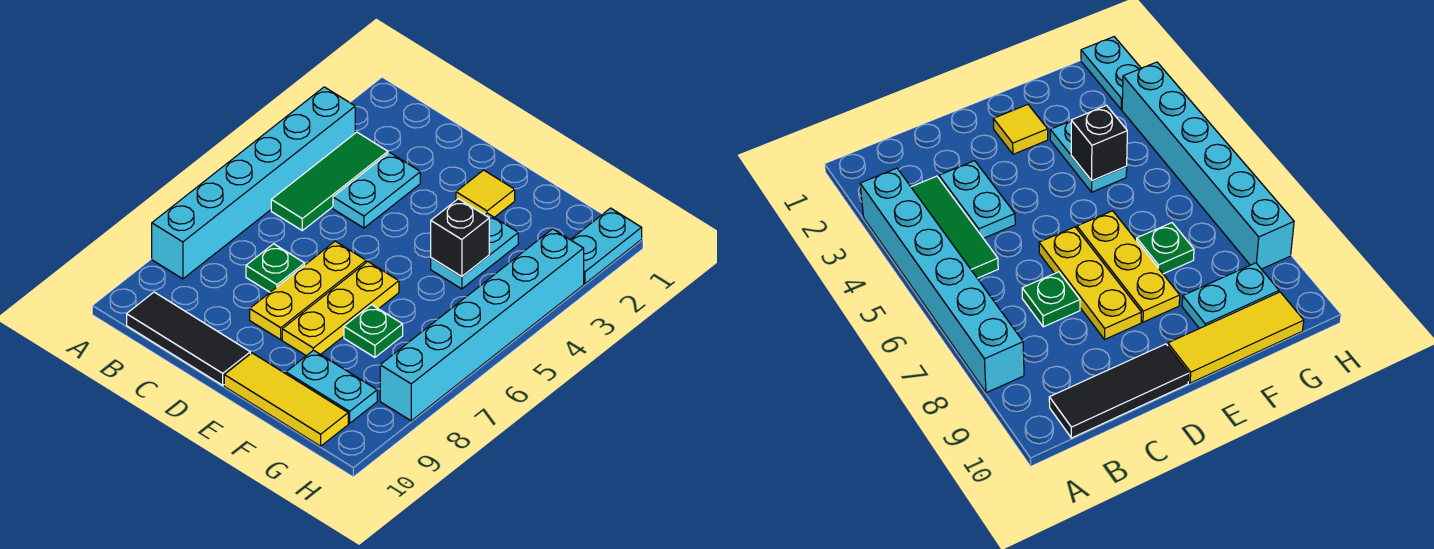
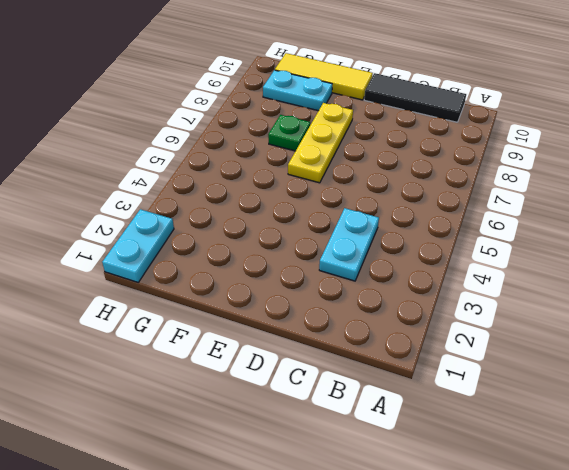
none -> cyan 1x6 brick [152,87,355,279]
none -> green 1x3 tile [271,132,388,230]
none -> green 1x1 plate [246,244,305,292]

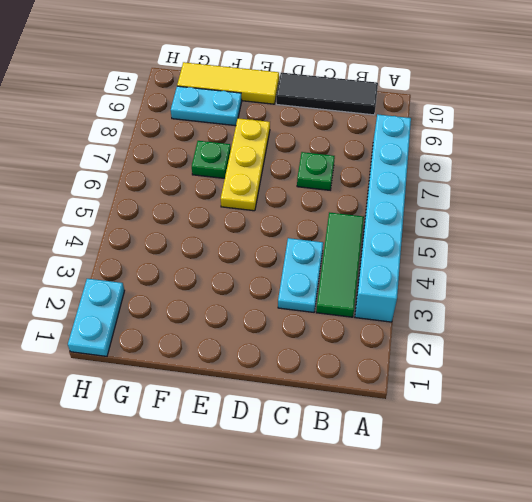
none -> yellow 1x3 plate [250,241,366,340]
none -> yellow 1x1 tile [456,170,515,217]
none -> cyan 1x2 plate [431,213,518,289]

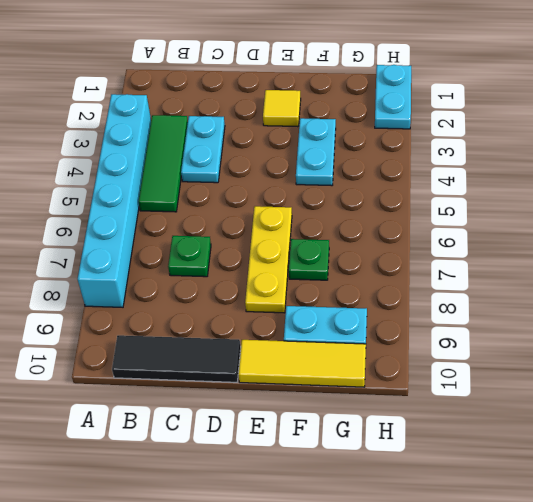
none -> yellow 1x3 plate [250,241,366,340]
none -> cyan 1x6 brick [380,229,584,421]
none -> black 1x1 brick [431,199,489,277]

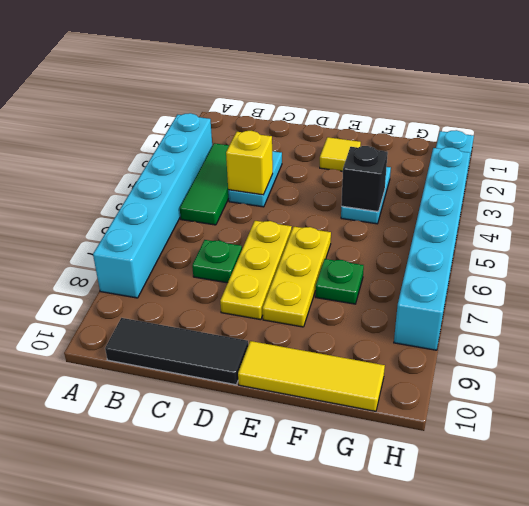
yellow 1x1 brick [226,131,273,195] -> none
none -> cyan 1x2 plate [286,350,377,423]

